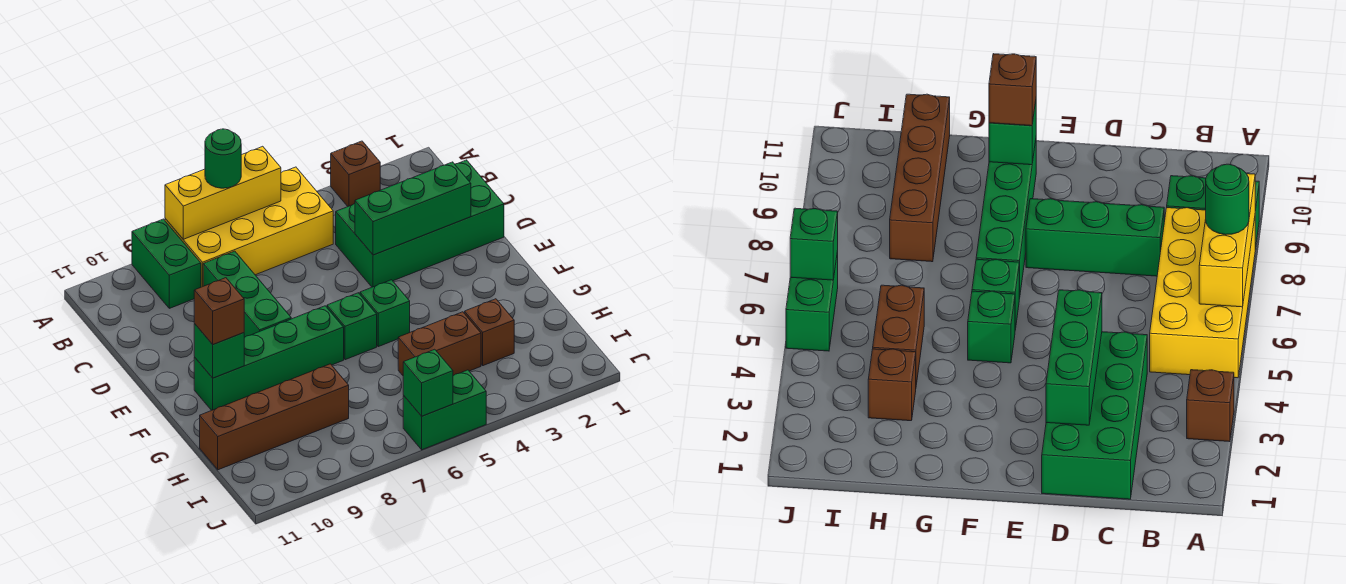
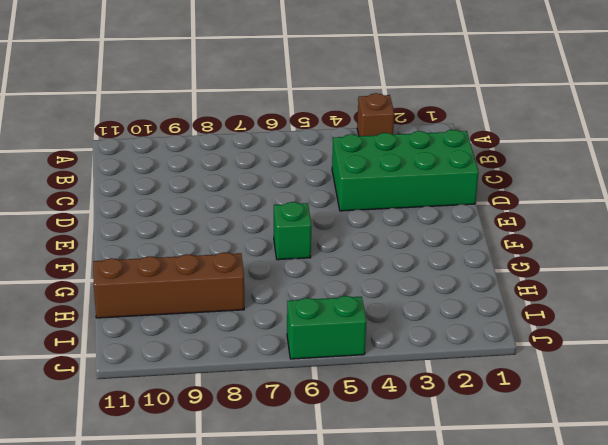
none -> yellow 2x4 brick [165,167,333,287]
none -> green 1x2 brick [132,219,201,308]
none -> green 1x3 brick [203,251,291,337]

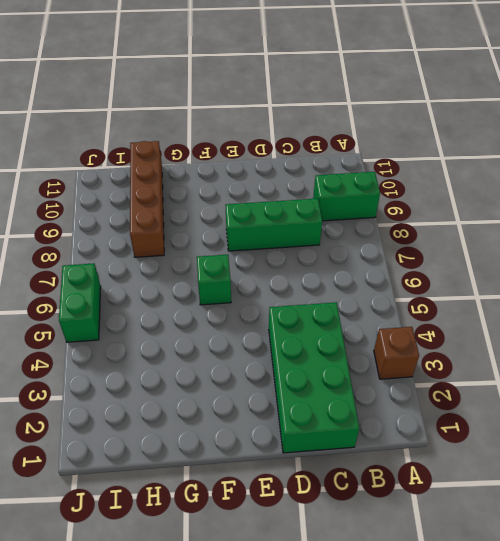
none -> yellow 2x4 brick [165,167,333,287]
none -> green 1x1 brick [360,280,410,347]
none -> green 1x4 brick [194,306,344,410]

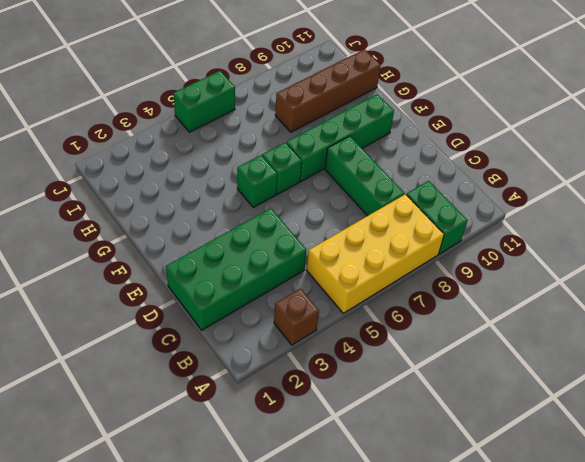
none -> brown 1x1 brick [465,299,514,366]
none -> brown 1x2 brick [398,312,481,376]
none -> yellow 1x3 brick [165,146,281,239]

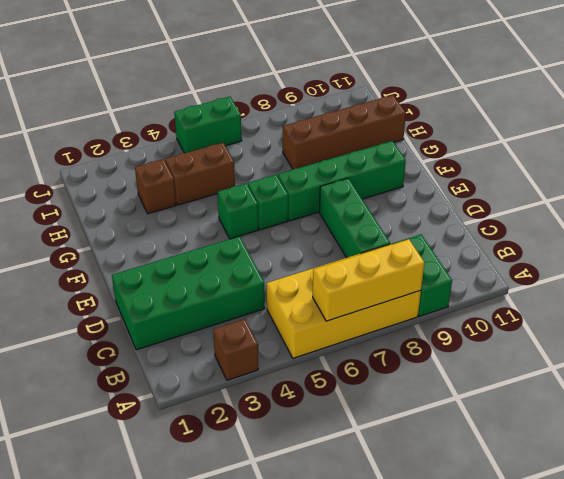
none -> green 1x3 brick [355,162,471,255]
none -> green 1x1 brick [194,324,244,378]
none -> green 1x1 brick [403,349,453,416]

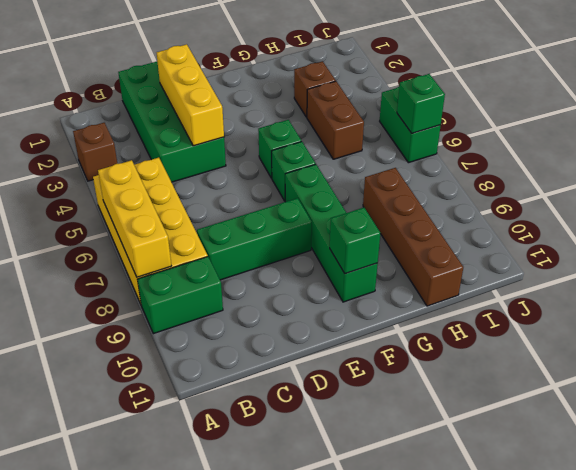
yellow 1x3 brick [157,44,224,146] -> green 1x3 brick [355,162,471,255]
none -> green 1x1 round brick [205,129,241,188]
none -> brown 1x1 brick [194,278,244,344]

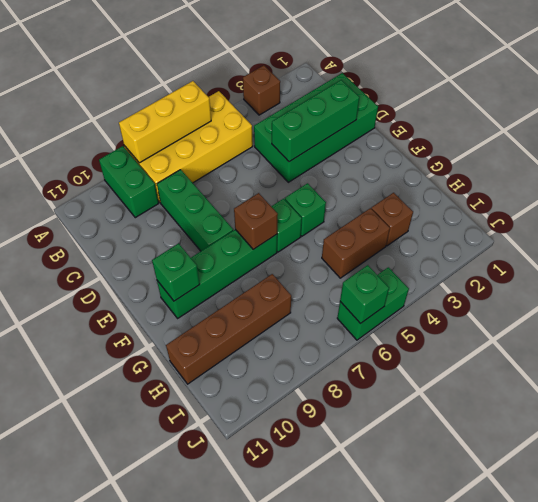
brown 1x1 brick [234,193,278,249] -> brown 1x1 brick moved to [194,278,244,344]
none -> green 1x1 round brick [205,129,241,188]

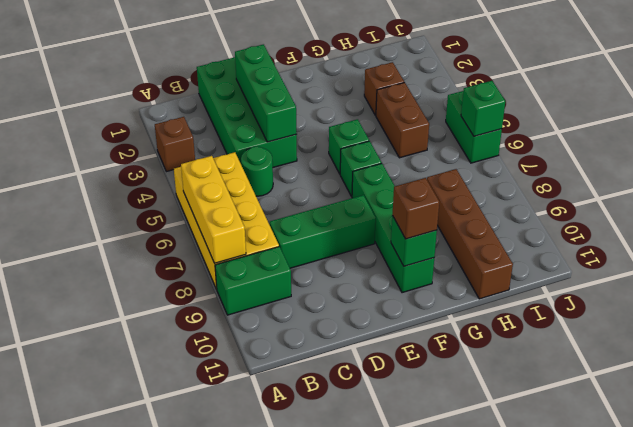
green 1x1 round brick [241,147,273,196] -> green 1x1 round brick moved to [205,129,241,188]

